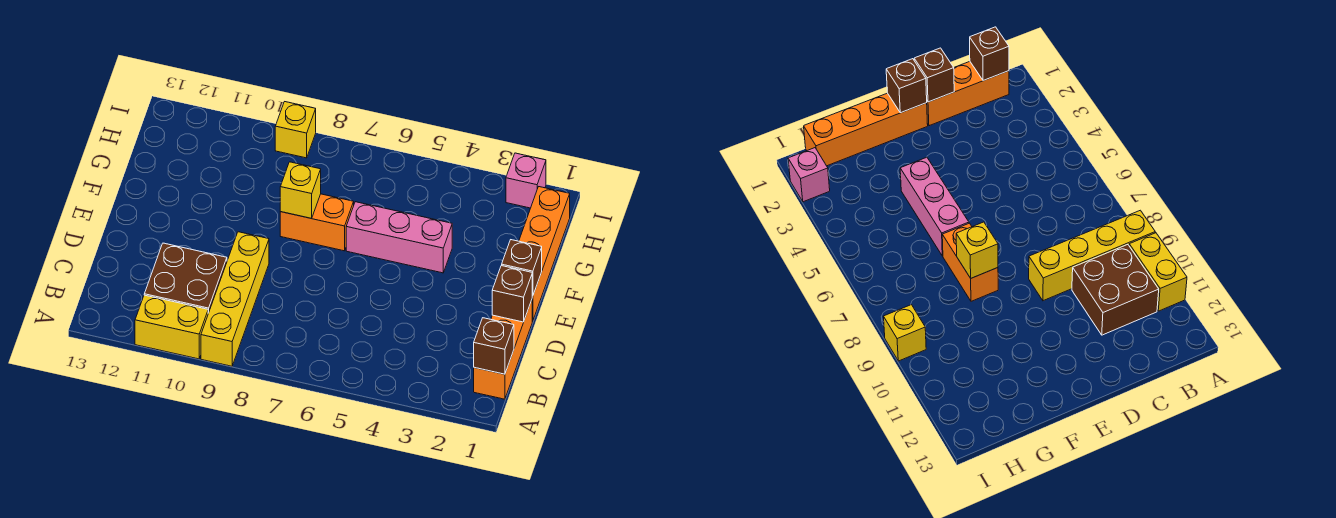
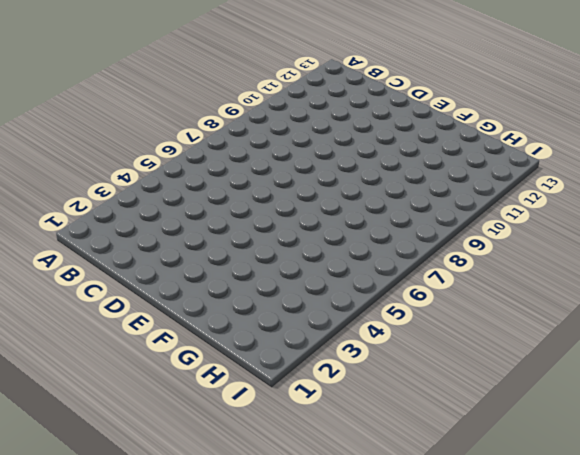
none -> yellow 1x4 brick [201,232,269,366]
none -> yellow 1x2 brick [135,295,208,359]
none -> orange 1x3 brick [474,300,532,399]

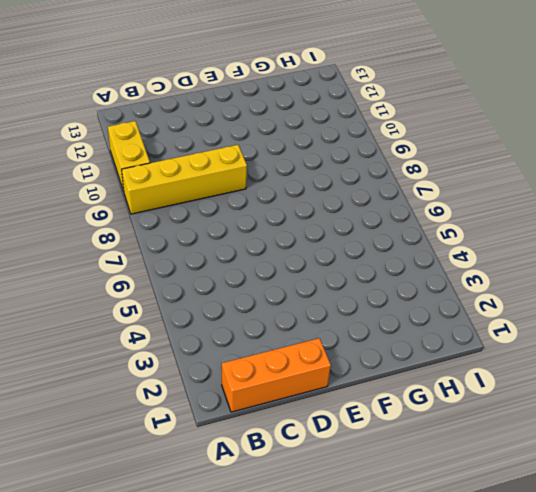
none -> brown 2x2 brick [144,243,227,313]
none -> orange 1x4 brick [519,187,570,321]
none -> pink 1x3 brick [346,202,452,273]

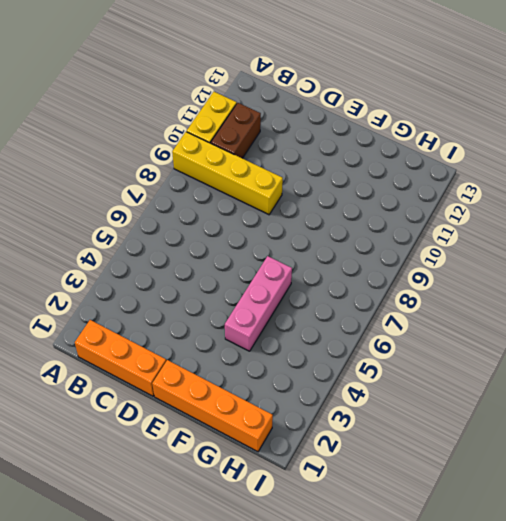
brown 1x2 brick [211,103,261,158] -> brown 2x2 brick [144,243,227,313]
none -> orange 1x2 brick [280,194,354,251]
none -> pink 1x1 brick [506,153,546,208]
none -> yellow 1x1 brick [275,102,316,158]

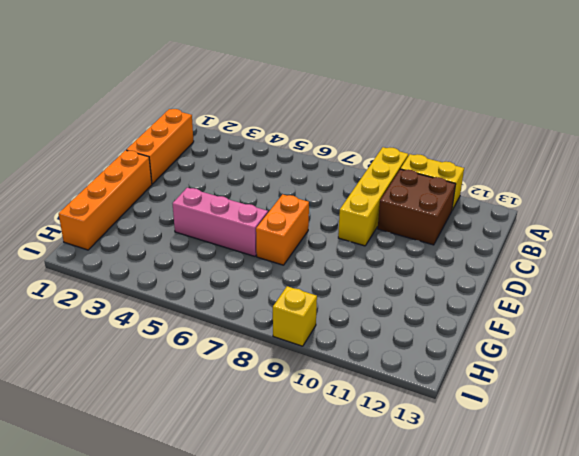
orange 1x2 brick [256,194,309,265] -> orange 1x2 brick turned to [280,194,354,251]
none -> pink 1x1 brick [506,153,546,208]
none -> brown 1x1 brick [474,318,514,374]
none -> brown 1x1 brick [492,266,532,322]

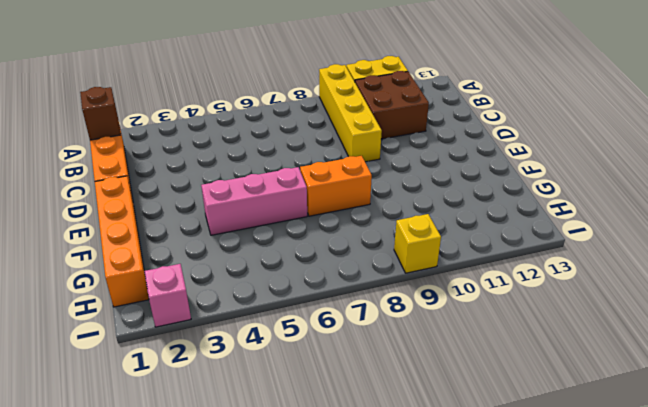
none -> brown 1x1 brick [492,266,532,322]
none -> brown 1x1 brick [502,240,542,296]
none -> yellow 1x1 brick [280,162,321,218]

